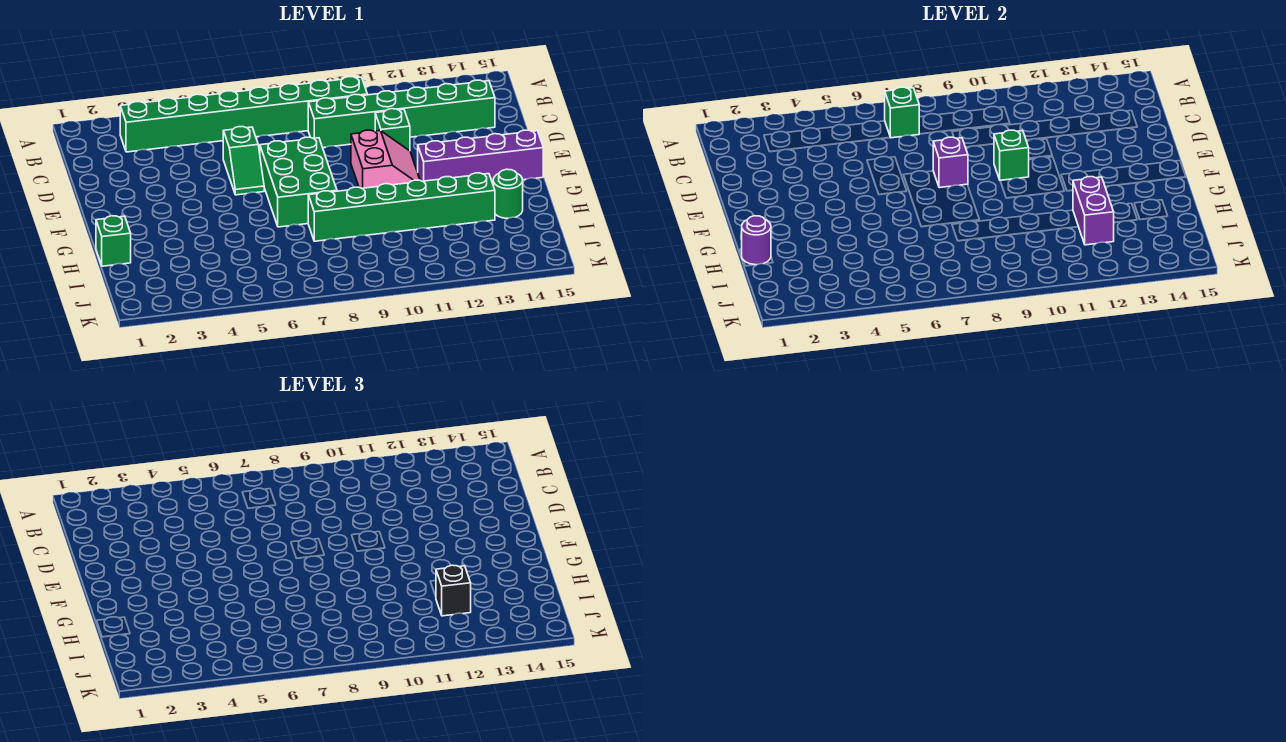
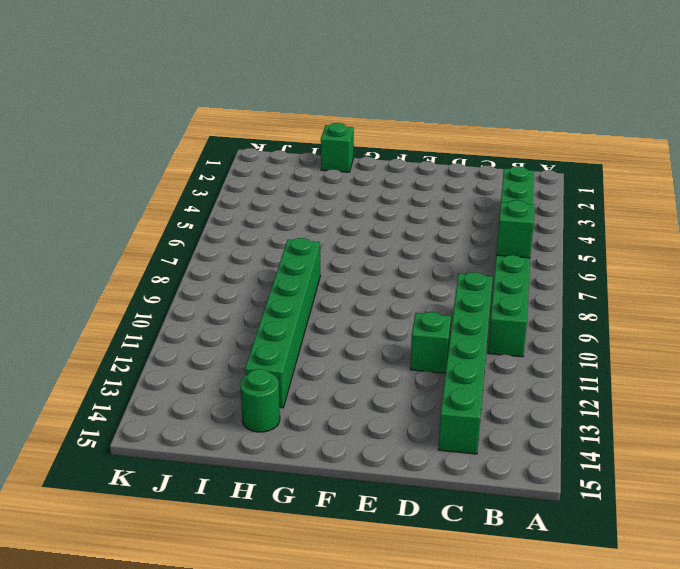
none -> green 1x2 slope [223,127,264,195]
none -> green 2x3 brick [260,137,337,227]
none -> pink 2x2 slope [351,130,420,188]

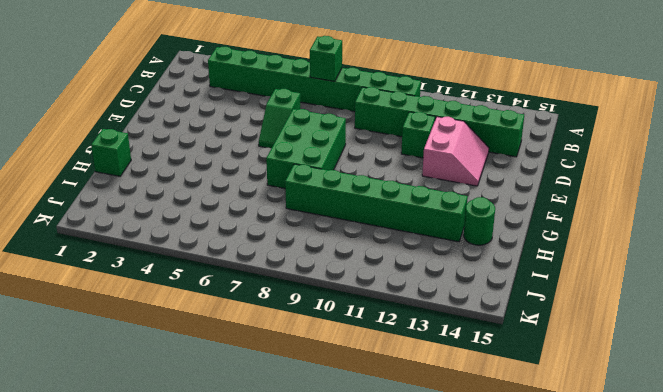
pink 2x2 slope [422,117,489,186] -> pink 2x2 slope moved to [351,130,420,188]
none -> purple 1x4 brick [418,130,543,183]
none -> purple 1x1 brick [933,137,968,188]
none -> green 1x1 brick [994,130,1029,180]

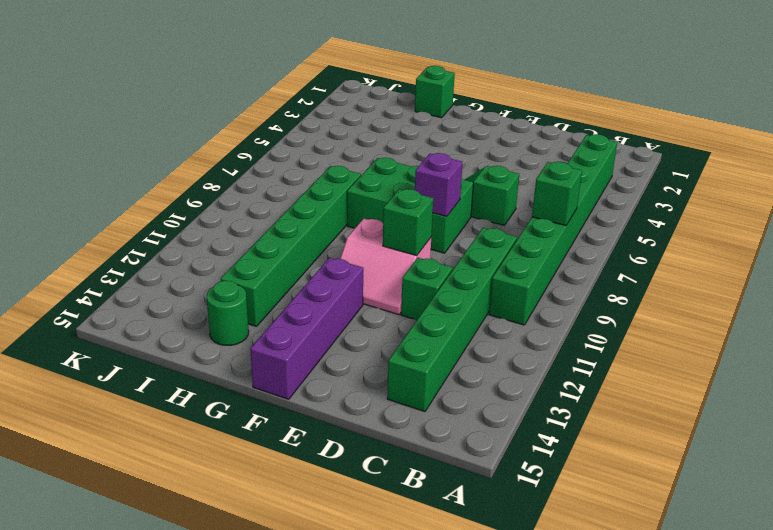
none -> purple 1x1 round brick [742,216,771,265]
none -> purple 1x2 brick [1073,177,1114,245]
none -> black 1x1 brick [436,565,471,616]

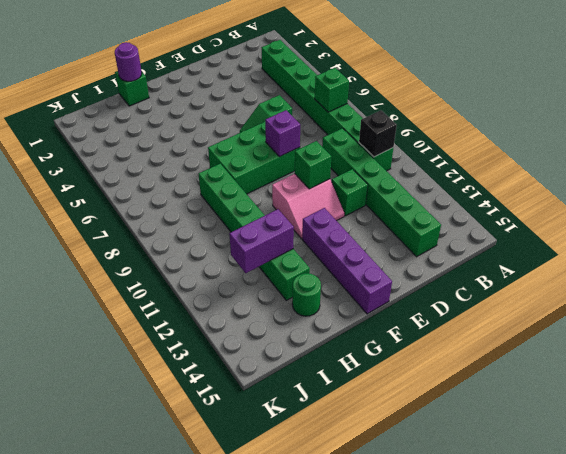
black 1x1 brick [359,110,397,157] -> black 1x1 brick moved to [436,565,471,616]

